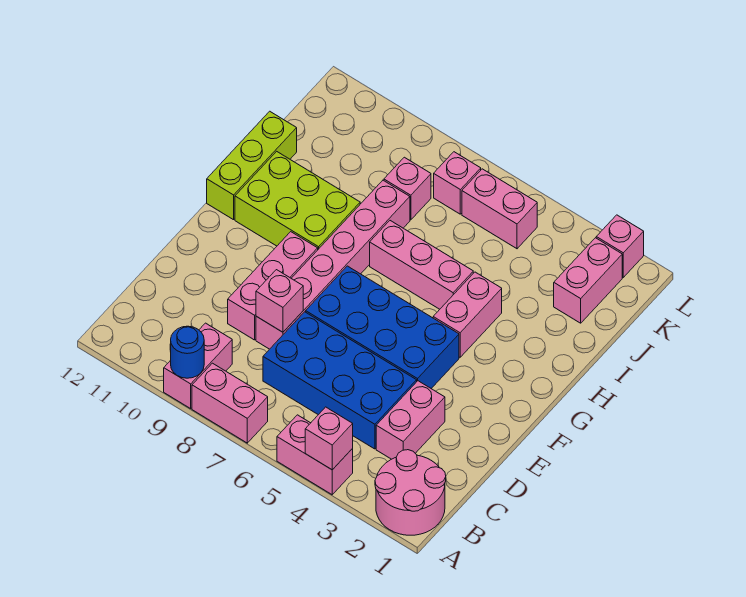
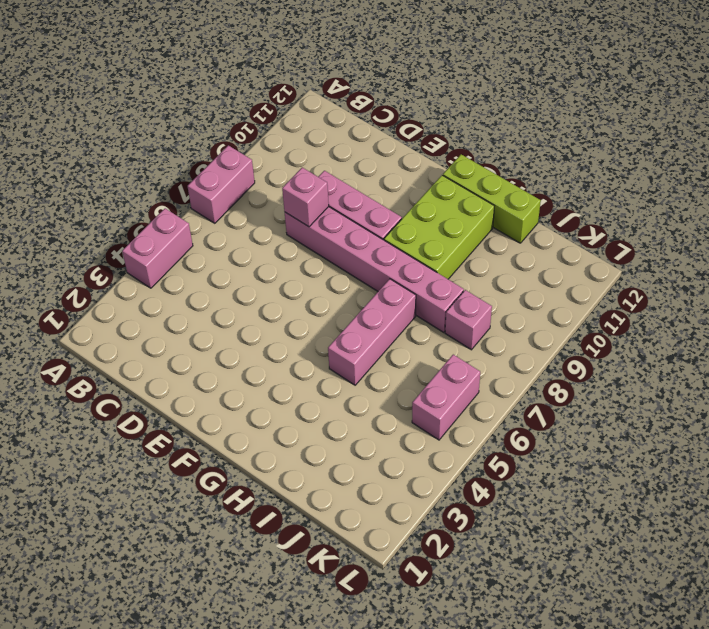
none -> pink 2x2 round brick [375,450,446,535]
none -> pink 1x2 brick [164,323,232,409]
none -> pink 1x2 brick [376,381,445,459]

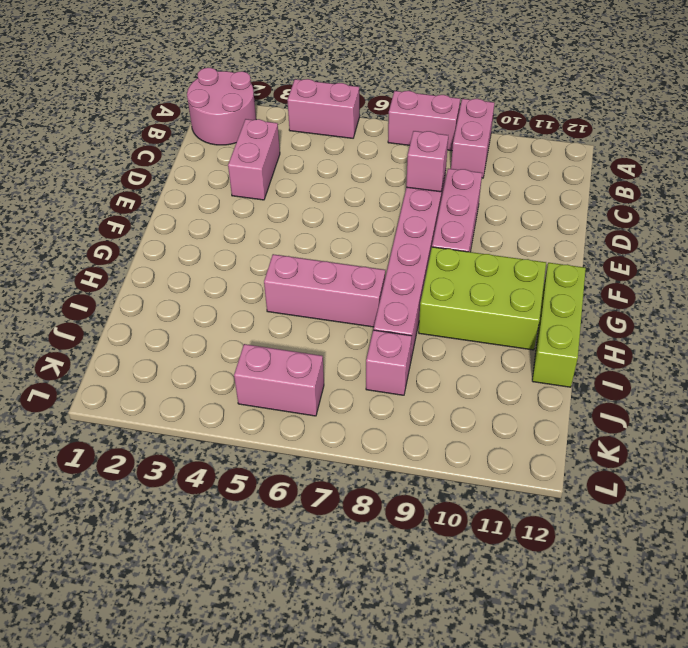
none -> blue 2x4 brick [263,312,417,449]
none -> blue 2x4 brick [306,266,459,388]
none -> pink 1x2 brick [433,272,502,357]

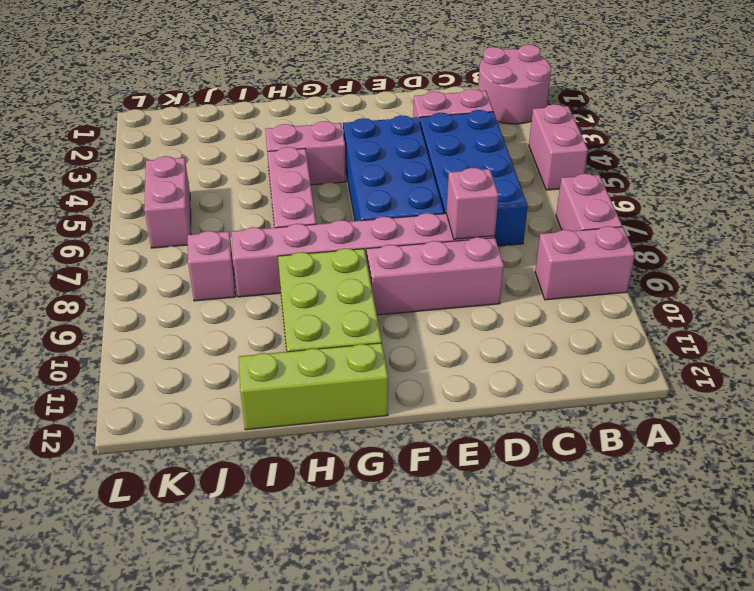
none -> pink 1x2 brick [554,238,622,323]
none -> pink 1x1 brick [434,152,481,214]
none -> pink 1x1 brick [596,215,644,277]

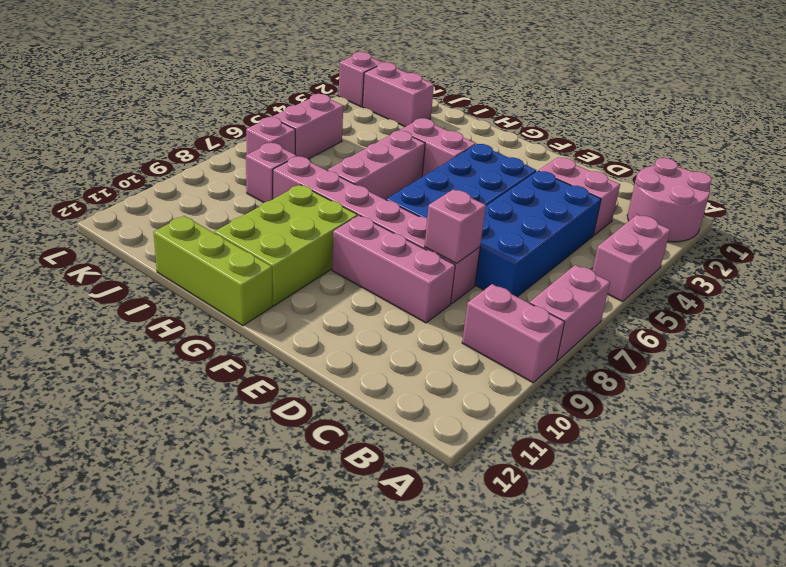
none -> pink 1x1 brick [305,407,353,470]
none -> blue 1x1 round brick [171,326,204,378]

